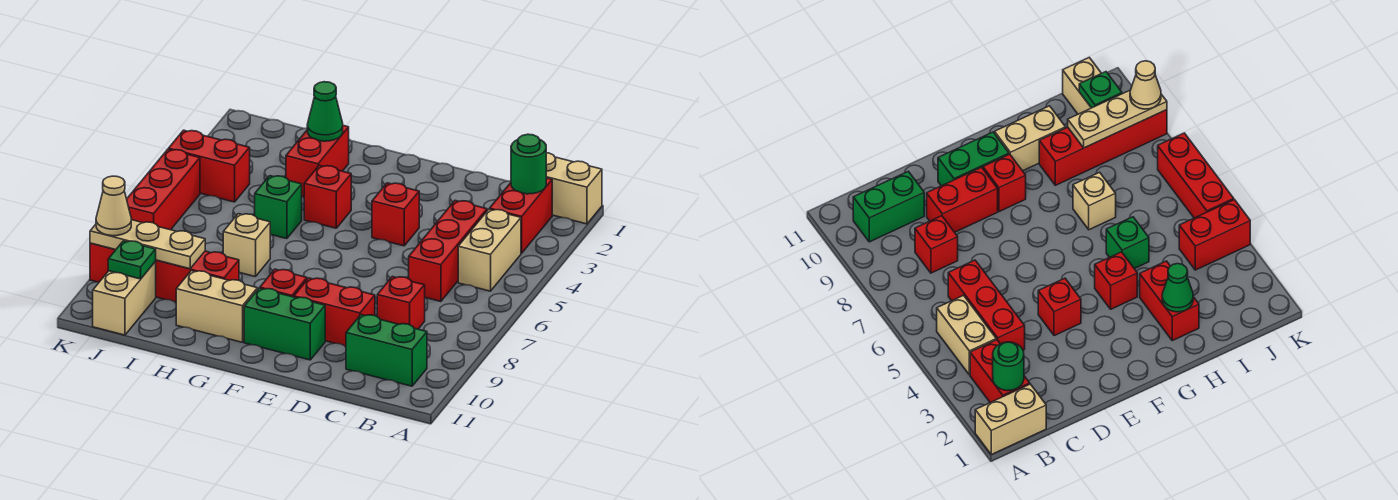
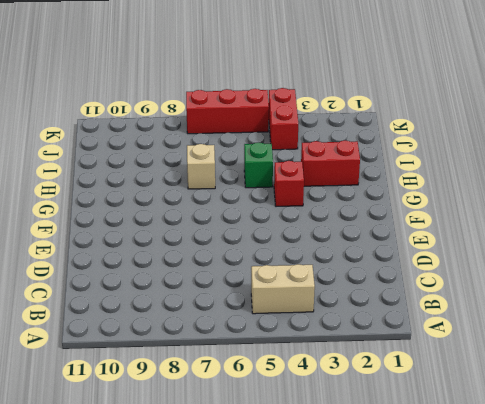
none -> tan 1x2 brick [546,153,602,224]
none -> red 1x2 brick [490,178,552,253]
none -> green 1x2 brick [346,315,427,386]

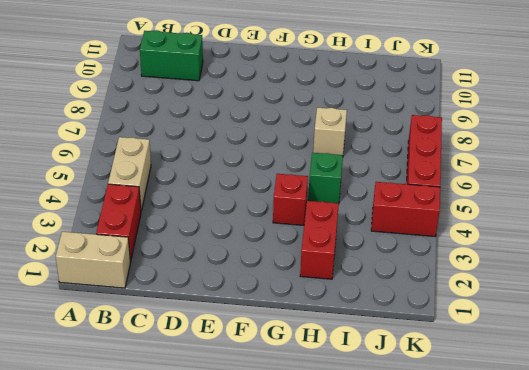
none -> red 1x3 brick [409,201,487,302]
none -> red 1x1 brick [377,276,425,329]
none -> red 1x2 brick [294,278,375,346]

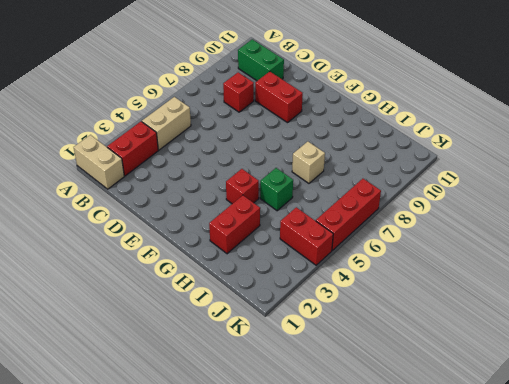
none -> red 1x3 brick [409,201,487,302]
none -> red 1x1 brick [372,183,419,246]
none -> green 1x2 brick [244,288,325,360]

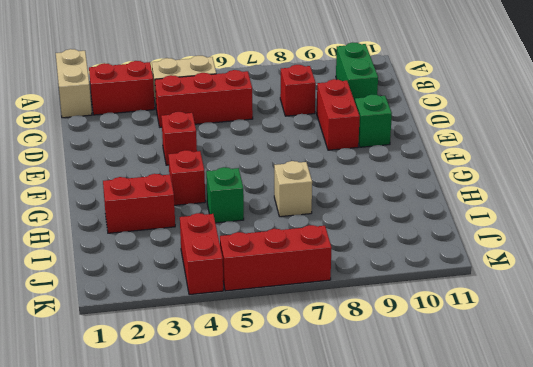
green 1x1 brick [355,94,392,147] -> green 1x2 brick [244,288,325,360]
none -> red 1x1 brick [260,269,307,297]
none -> tan 1x2 brick [176,271,257,342]
none -> red 1x4 brick [90,243,239,302]

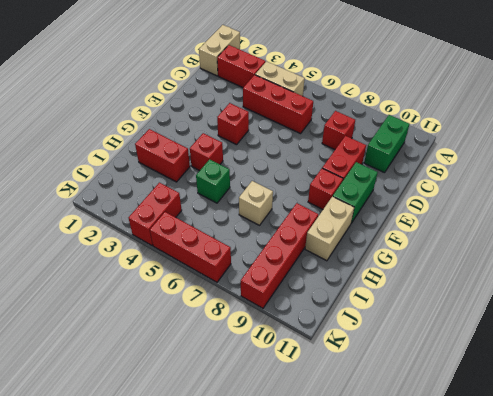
none -> tan 1x2 brick [93,262,156,335]
none -> green 1x1 round brick [511,134,546,194]
none -> green 1x1 cone [307,82,343,141]

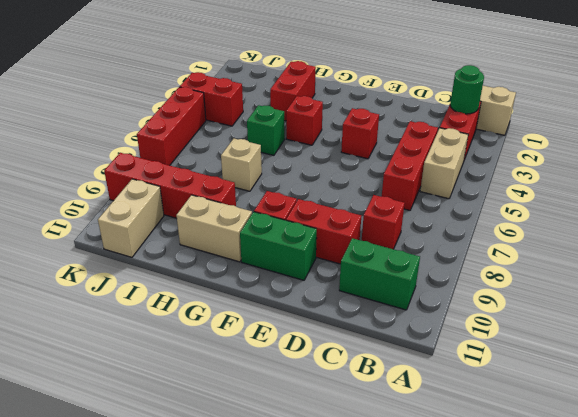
none -> green 1x1 cone [307,82,343,141]
none -> tan 1x3 plate [90,220,205,269]
none -> green 1x1 plate [108,241,156,279]

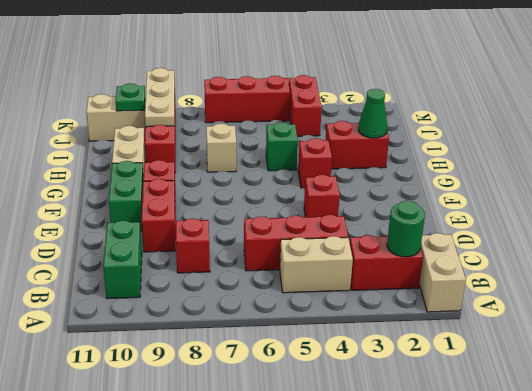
none -> tan 1x1 cone [96,176,131,236]

